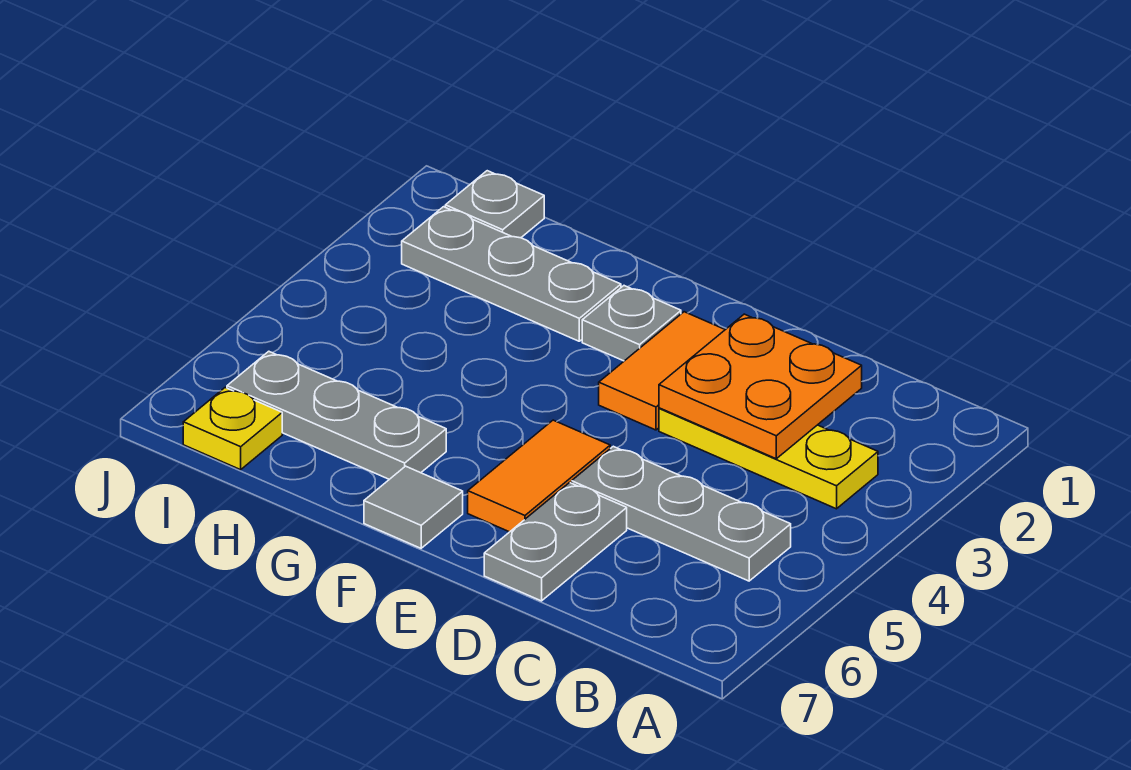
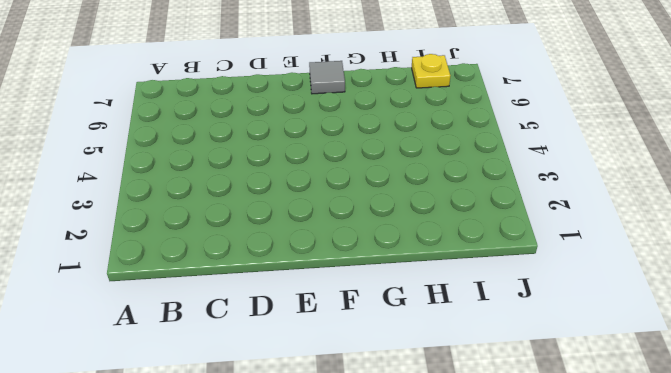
none -> yellow 1x3 plate [659,408,878,509]
none -> grey 1x3 plate [572,446,791,581]
none -> grey 1x2 plate [484,483,627,601]

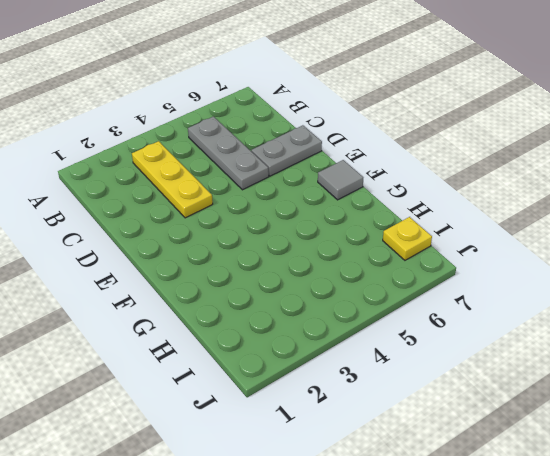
none -> orange 1x2 tile [599,312,725,430]
none -> orange 1x2 tile [468,420,610,532]
none -> grey 1x1 plate [582,286,681,361]

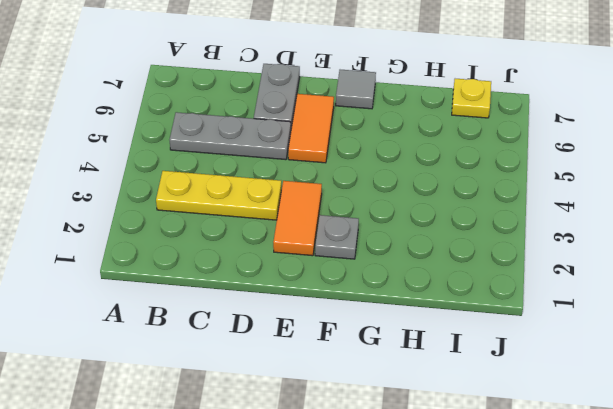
none -> grey 1x3 plate [402,207,621,341]
none -> grey 1x3 plate [227,351,446,479]
none -> grey 1x1 plate [445,171,544,238]

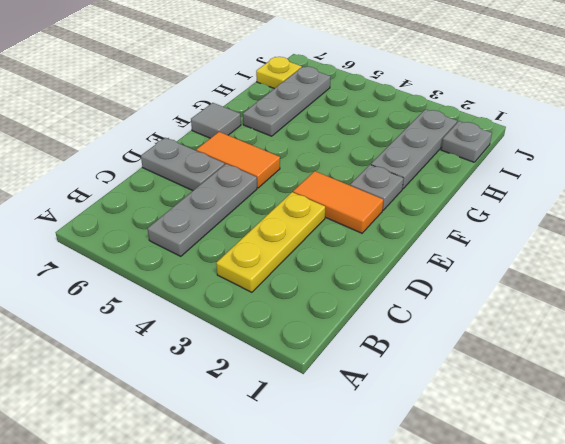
none -> orange 2x2 plate [659,314,862,459]

